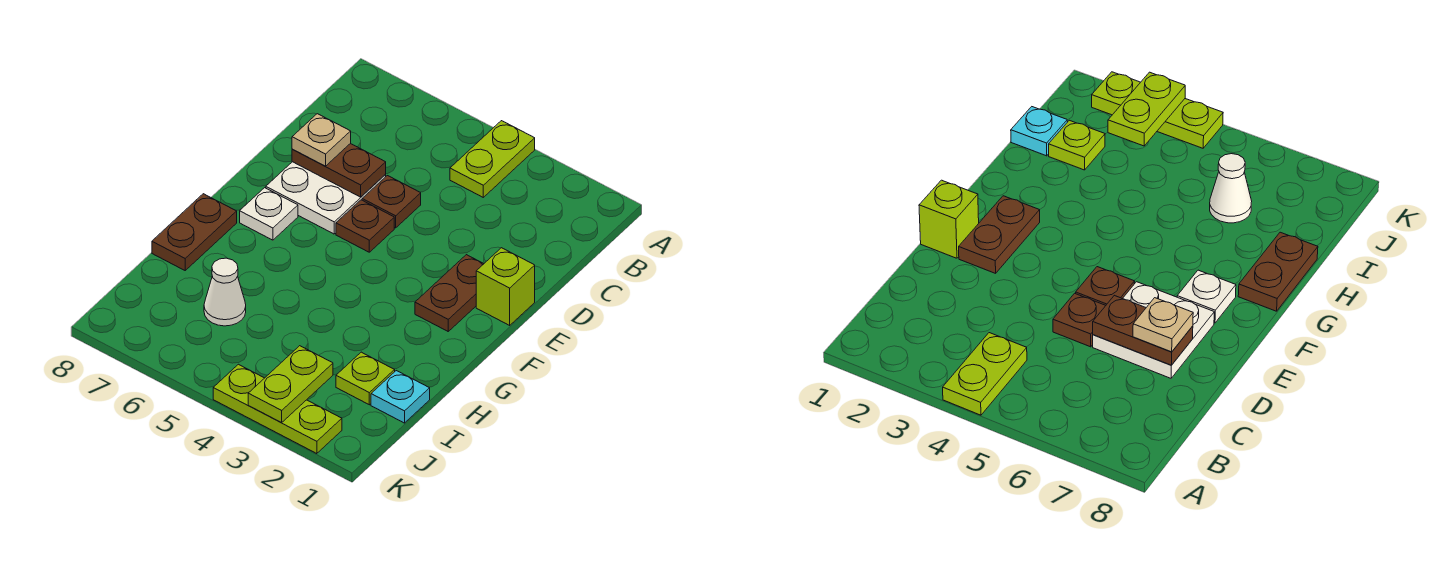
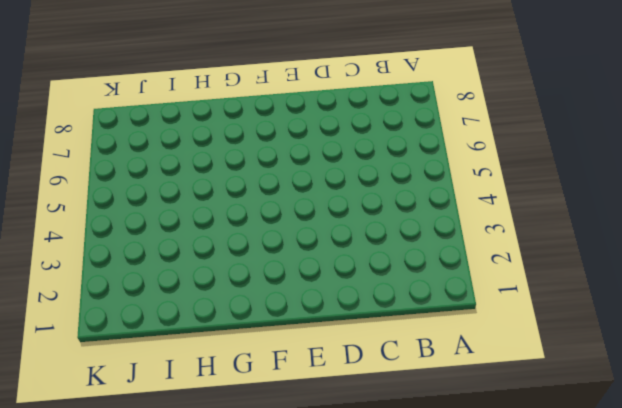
none -> lime 1x2 plate [450,121,535,197]
none -> brown 1x1 plate [362,176,421,228]
none -> white 2x2 plate [266,162,386,234]

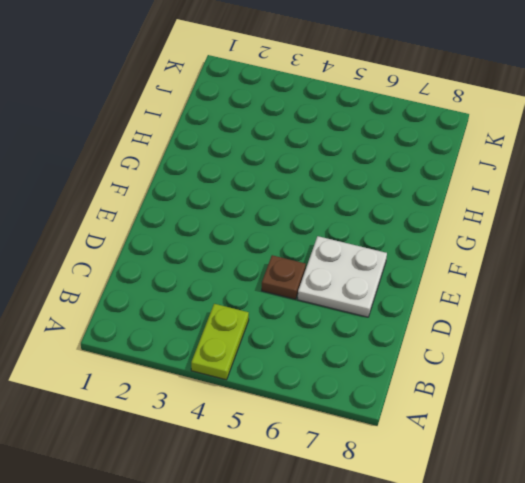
none -> lime 1x1 brick [476,248,535,325]
none -> brown 1x2 plate [415,255,483,331]
none -> brown 1x1 plate [336,200,394,252]

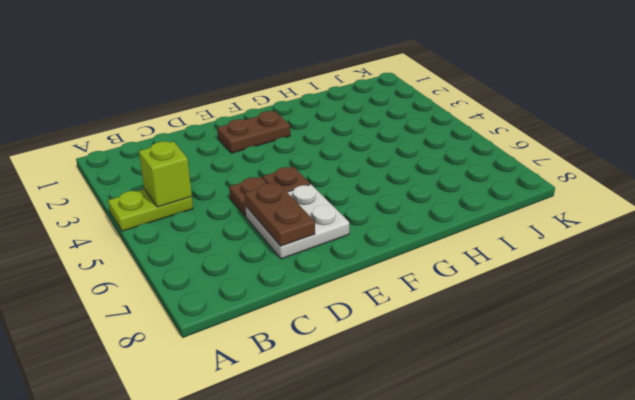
lime 1x1 brick [139,141,192,207] -> lime 1x1 brick moved to [476,248,535,325]
none -> white 1x1 plate [240,188,298,240]
none -> brown 1x2 plate [152,194,237,270]
none -> cyan 1x1 plate [371,371,430,423]

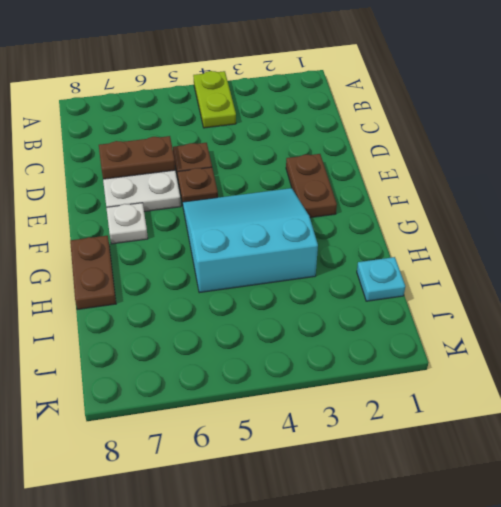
cyan 3x3 slope [183,188,318,293] -> none
none -> lime 1x1 brick [476,248,535,325]
none -> lime 1x1 plate [336,352,395,405]
none -> white 1x1 cone [204,258,246,326]

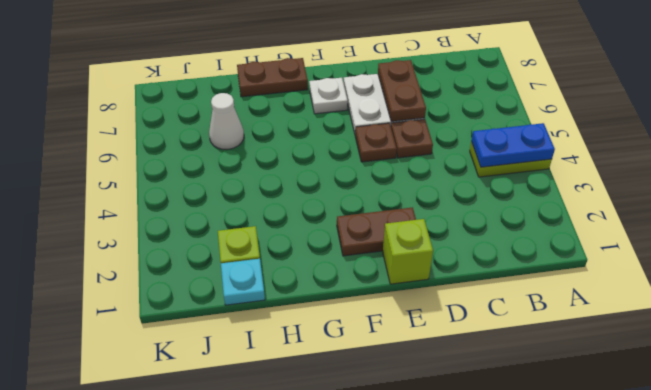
blue 1x2 plate [471,123,555,167] -> none
none -> lime 1x3 plate [213,364,342,454]
none -> lime 1x2 plate [248,346,333,423]
none -> tan 1x1 plate [292,114,351,166]

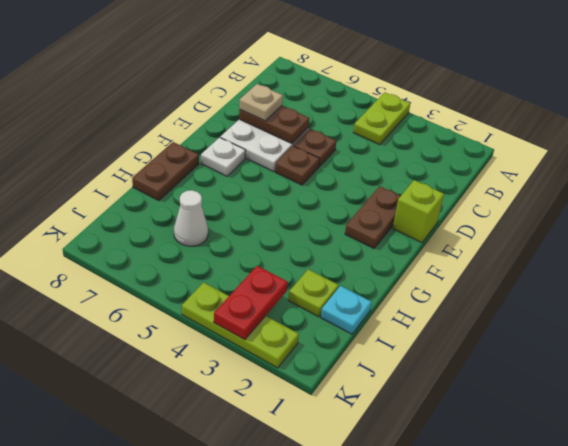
red 1x2 plate [214,266,288,340] -> lime 1x2 plate [248,346,333,423]

